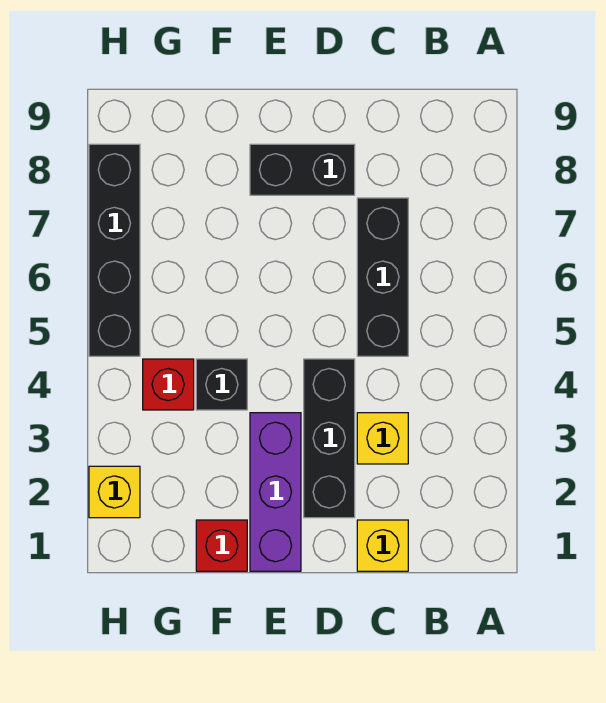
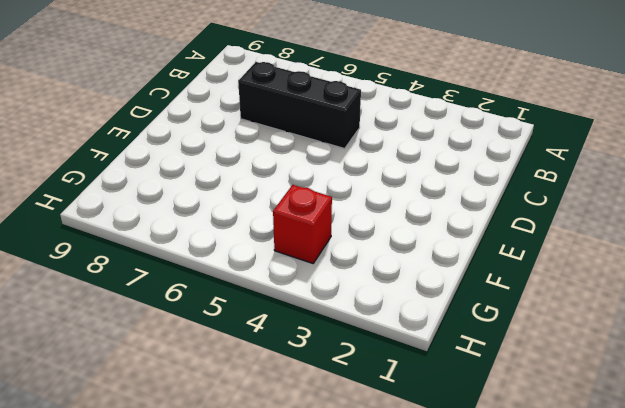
none -> yellow 1x1 brick [357,520,408,571]
none -> yellow 1x1 brick [357,413,408,464]

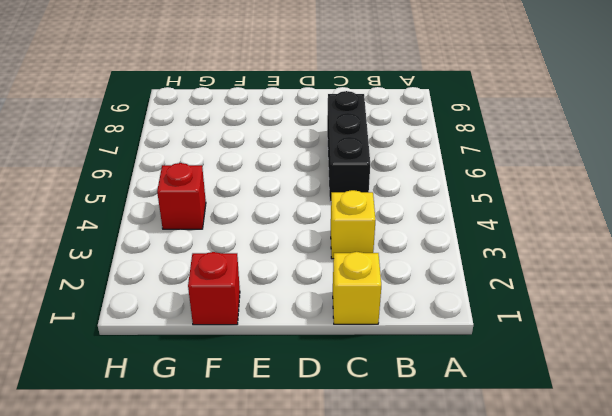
none -> black 1x3 brick [304,359,355,518]
none -> black 1x2 brick [250,144,355,195]

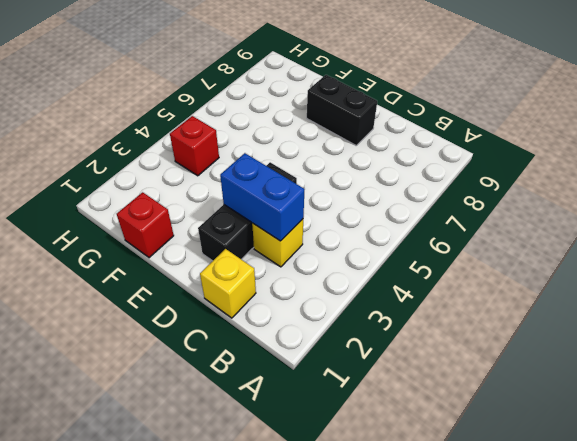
blue 1x2 brick [220,153,305,241] -> none
none -> black 1x3 brick [357,198,408,356]
none -> purple 1x3 brick [250,413,301,571]

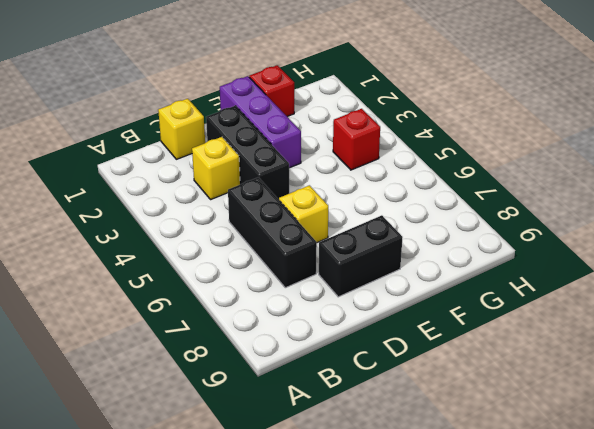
yellow 1x1 brick [279,185,328,243] -> yellow 1x1 brick moved to [89,466,140,518]
none -> black 1x1 brick [196,359,247,410]
none -> black 1x4 brick [89,144,140,356]

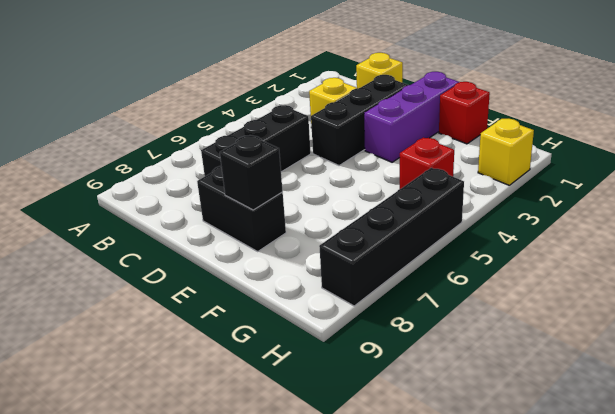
black 1x1 brick [220,135,283,210] -> black 1x1 brick moved to [196,359,247,410]

